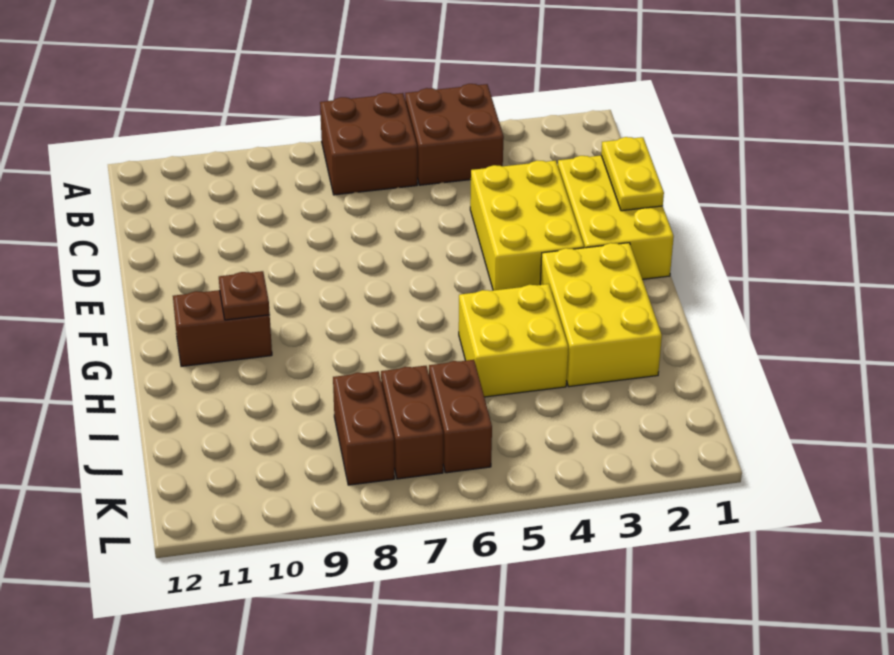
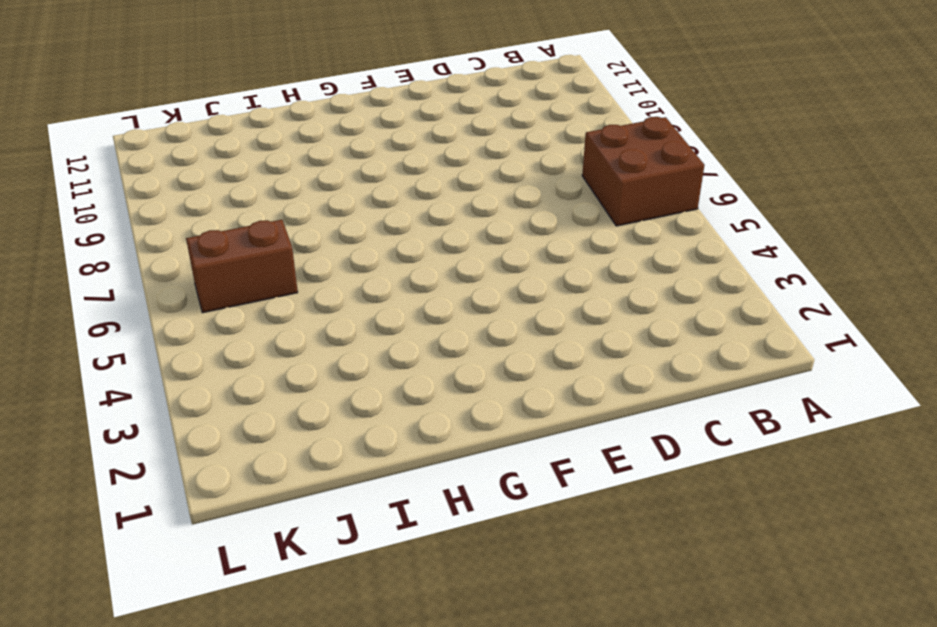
none -> brown 2x2 brick [405,84,504,185]
none -> yellow 2x3 brick [558,156,674,279]
none -> yellow 2x3 brick [470,160,584,290]

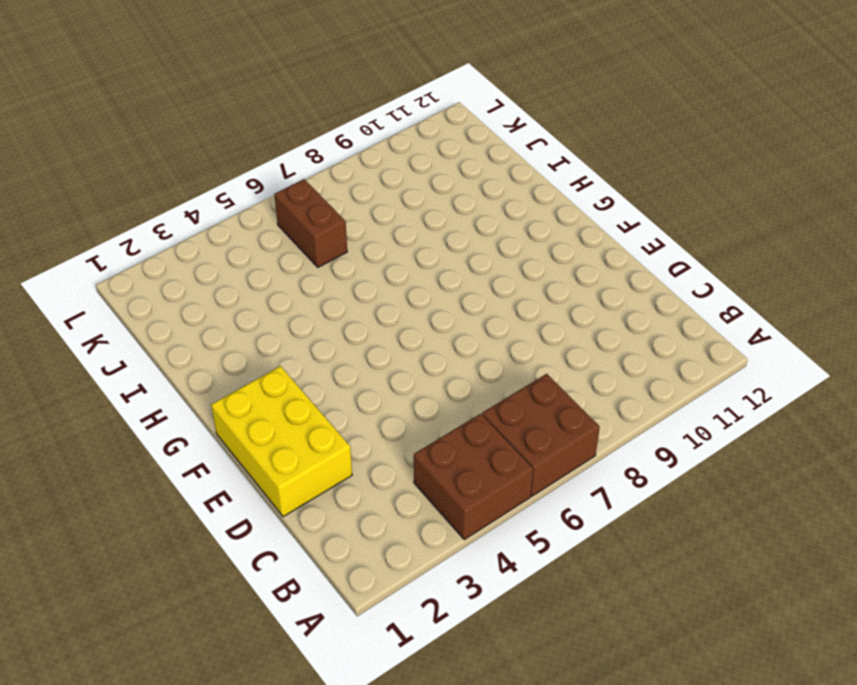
none -> yellow 2x3 brick [470,160,584,290]
none -> yellow 2x3 brick [540,243,662,387]
none -> brown 1x2 brick [173,290,272,366]

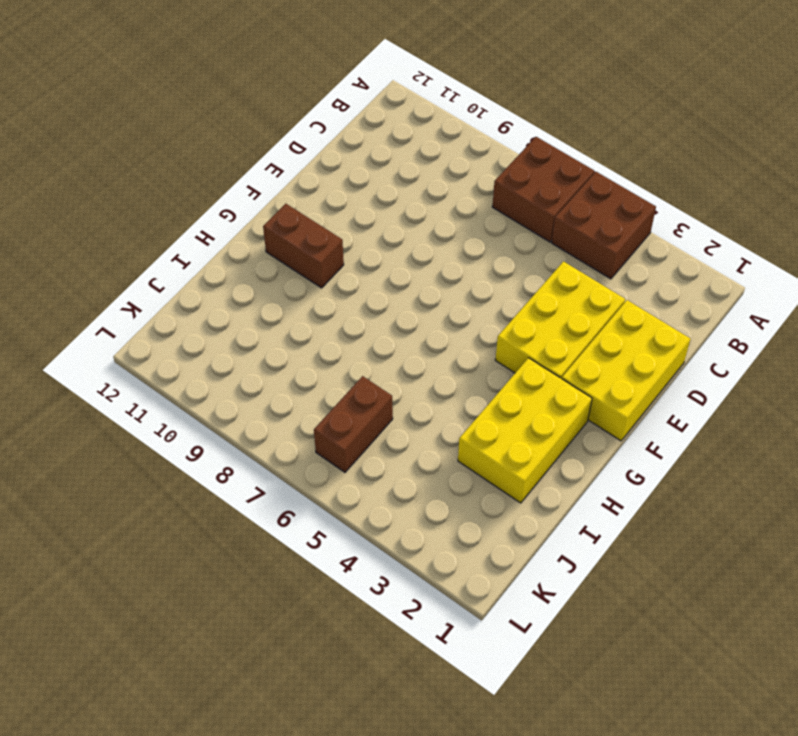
none -> yellow 2x2 brick [459,284,568,397]
none -> brown 1x2 brick [381,366,443,479]
none -> brown 1x2 brick [333,371,395,485]

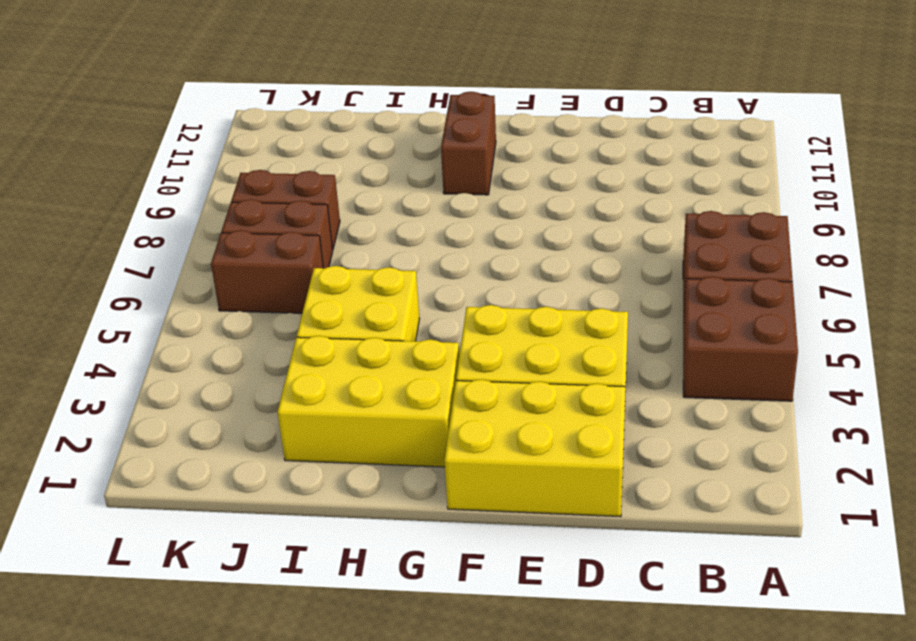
none -> yellow 1x2 plate [601,137,664,211]
none -> brown 1x1 plate [219,271,270,320]

